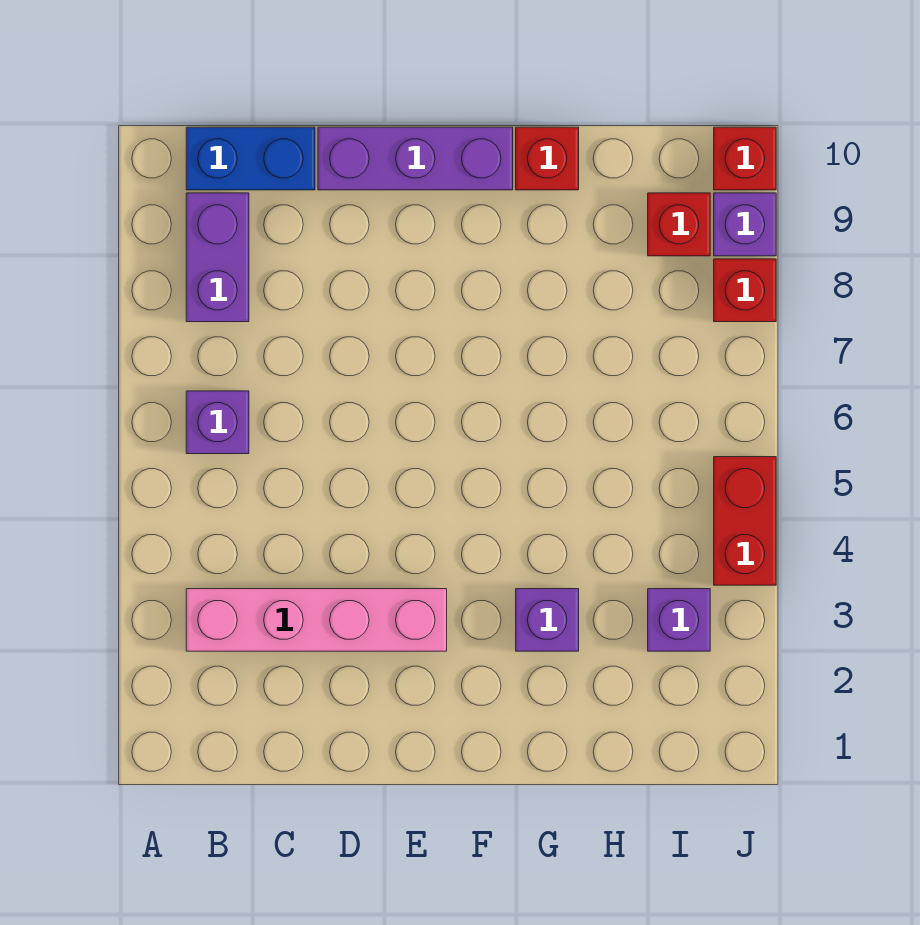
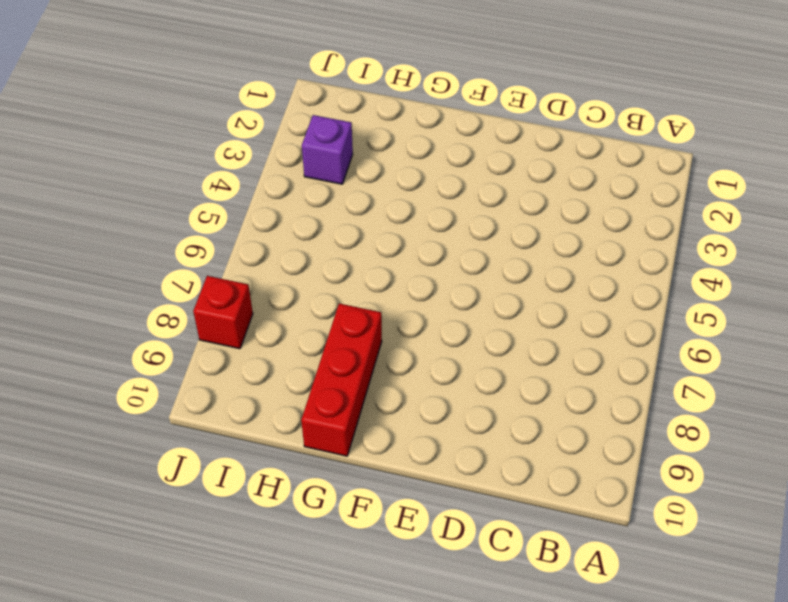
red 1x3 brick [301,304,382,456] -> red 1x1 brick [516,127,579,190]
none -> pink 1x4 brick [186,589,447,651]
none -> purple 1x1 brick [186,391,249,454]
none -> purple 1x2 brick [186,193,249,322]

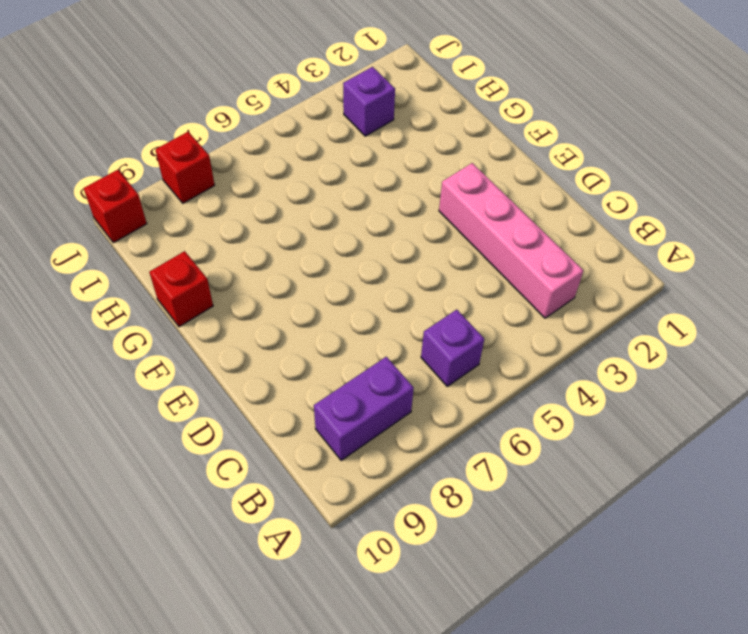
none -> blue 1x2 brick [186,127,315,190]
none -> purple 1x3 brick [318,127,513,190]
none -> purple 1x1 brick [516,589,579,651]

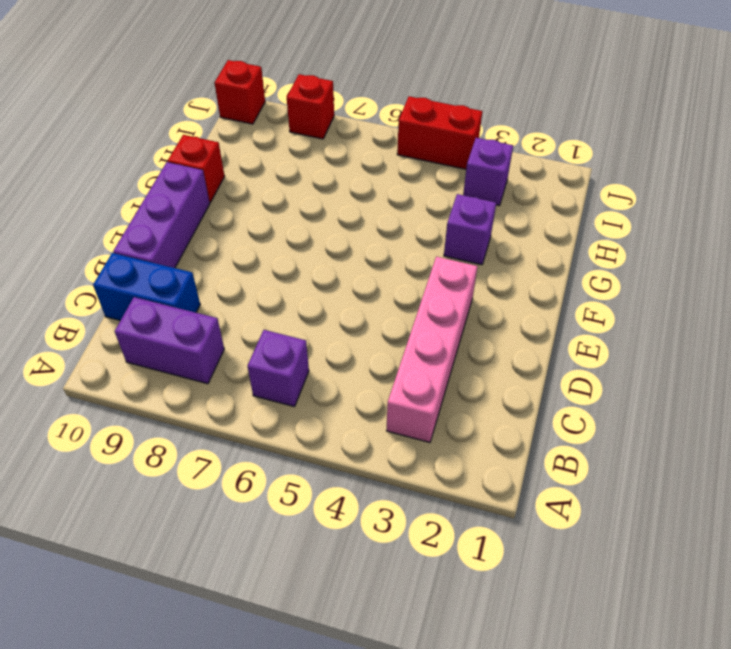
blue 1x2 brick [93,253,200,321] -> blue 1x2 brick turned to [186,127,315,190]
none -> red 1x1 brick [648,193,710,256]
none -> purple 1x1 brick [714,193,776,256]

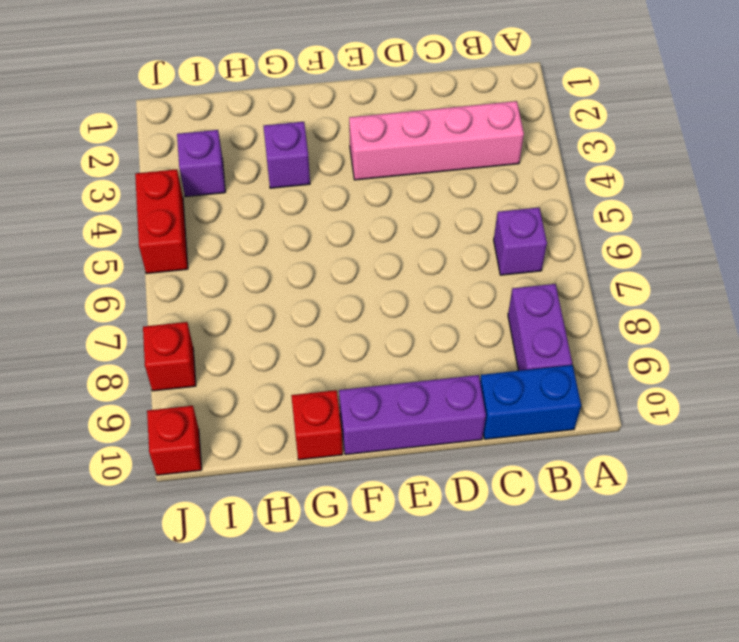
none -> red 1x1 brick [648,193,710,256]
none -> purple 1x1 brick [714,193,776,256]

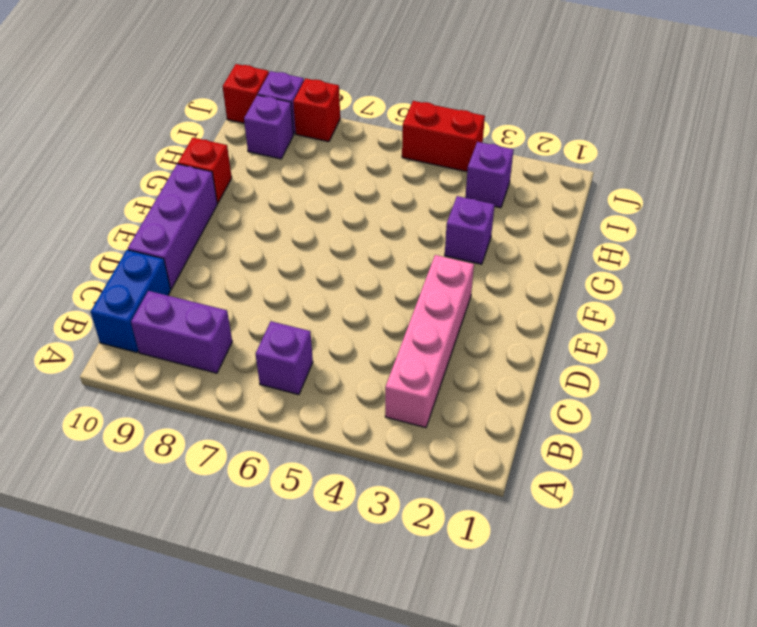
purple 1x1 brick [244,95,293,159] -> red 1x1 brick [648,193,710,256]

